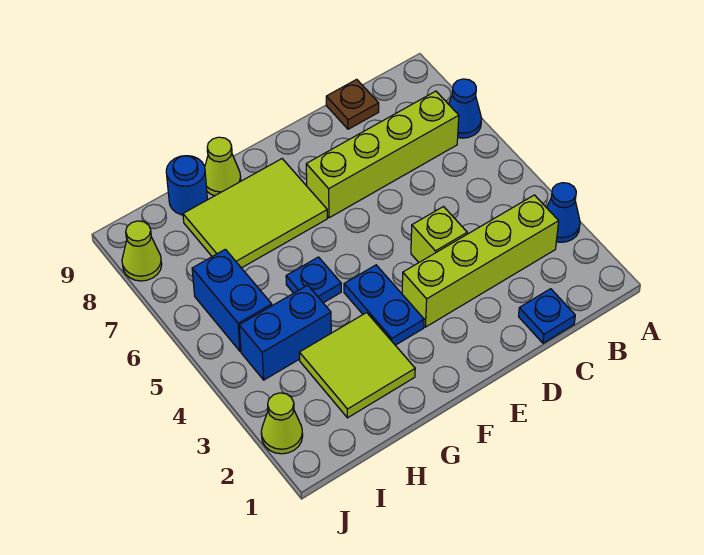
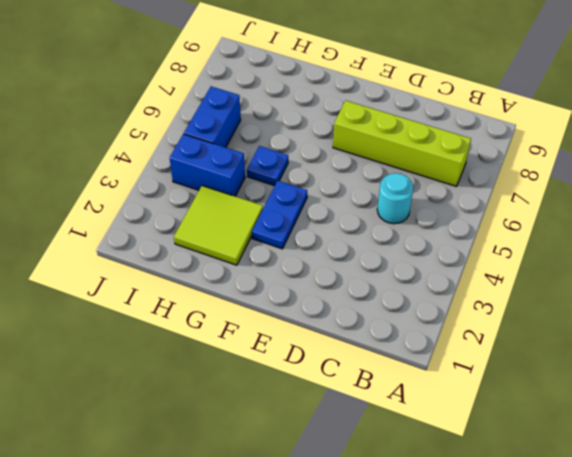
cyan 1x1 round brick [377,173,413,224] -> none
none -> blue 1x1 cone [547,183,580,242]
none -> blue 1x1 cone [449,79,482,138]
none -> lime 1x4 brick [402,195,559,327]

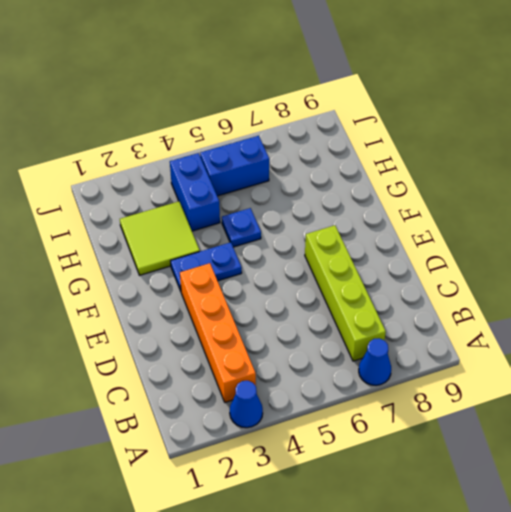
orange 1x4 brick [180,263,256,402] -> lime 1x4 brick [402,195,559,327]
none -> blue 1x1 plate [519,289,575,343]
none -> brown 1x1 plate [326,79,379,129]
none -> lime 1x1 brick [411,207,467,262]

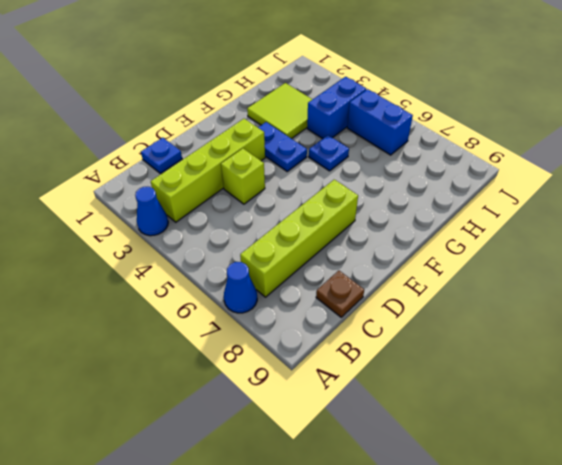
none -> lime 2x3 tile [183,159,327,268]
none -> lime 1x1 cone [205,137,241,196]
none -> blue 1x1 round brick [166,156,207,215]

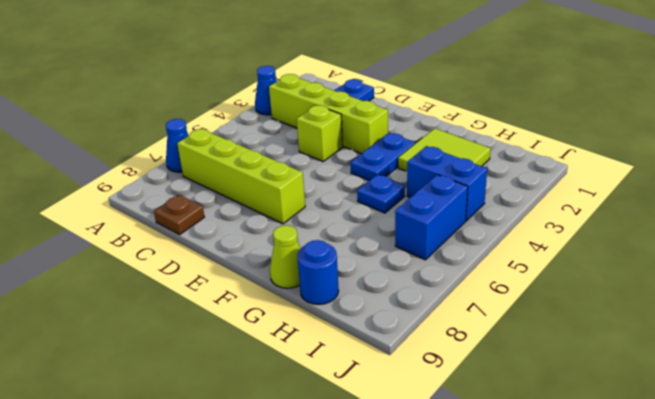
none -> lime 2x3 tile [183,159,327,268]
none -> lime 1x1 cone [261,393,303,454]
none -> lime 1x1 cone [122,221,162,281]

